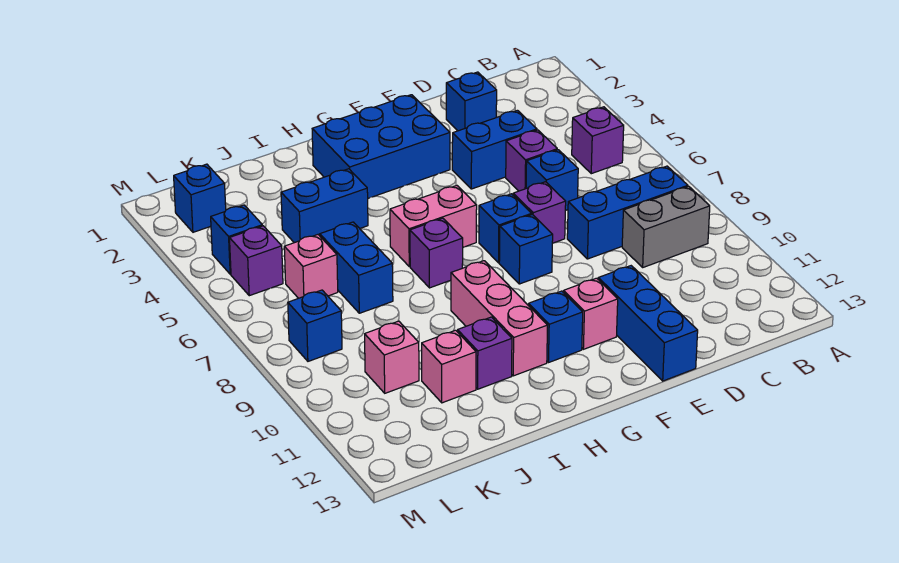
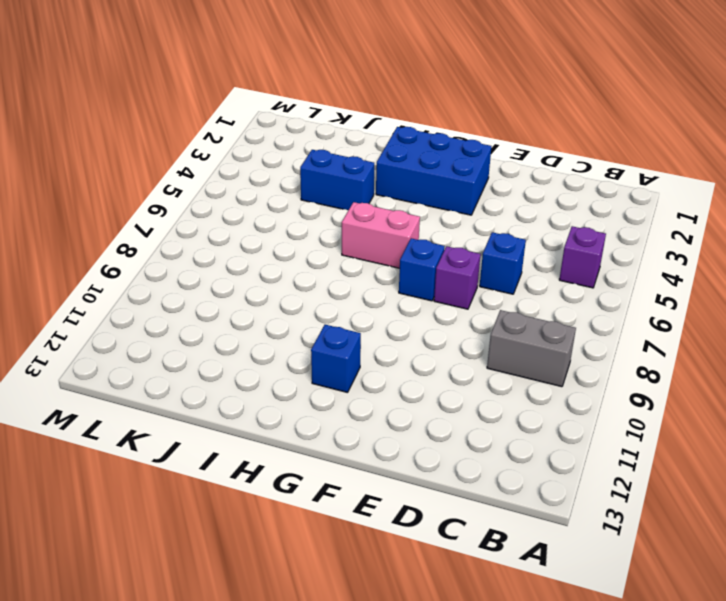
none -> blue 1x3 brick [567,166,688,259]
none -> blue 1x1 brick [446,72,497,131]
none -> blue 1x2 brick [452,110,537,189]

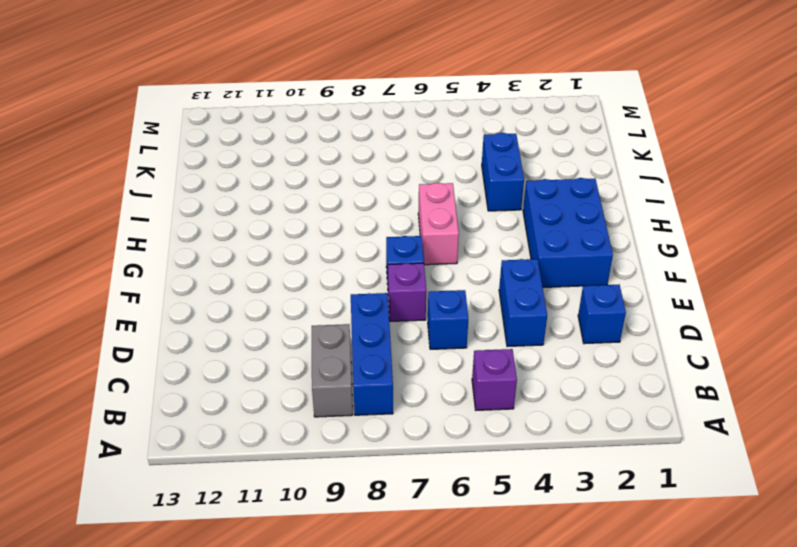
none -> purple 1x1 brick [506,130,557,191]
none -> blue 1x3 brick [598,266,698,381]
none -> blue 1x1 brick [499,215,553,284]

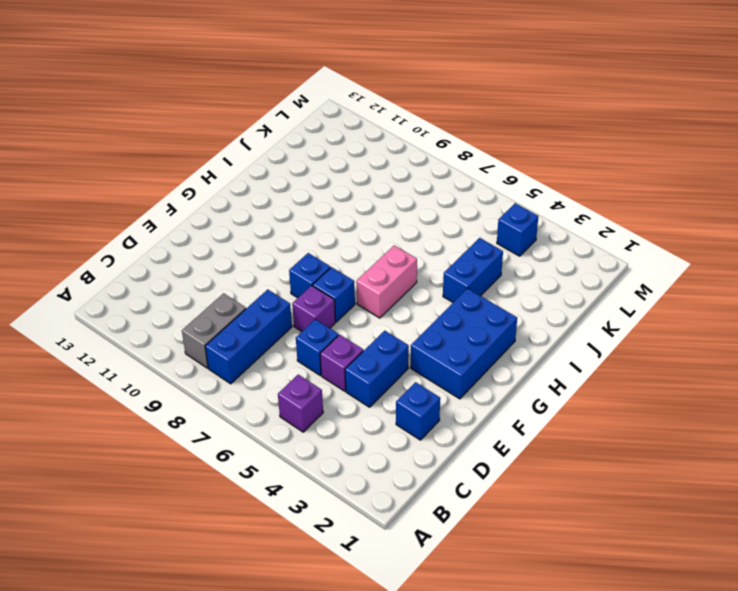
none -> blue 1x3 brick [598,266,698,381]
none -> pink 1x1 brick [564,278,618,349]
none -> blue 1x1 brick [529,291,583,363]

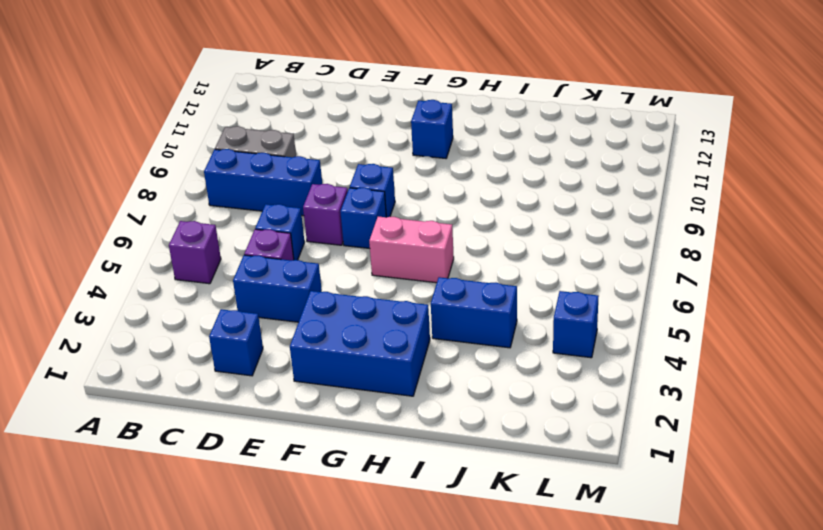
none -> blue 1x3 brick [598,266,698,381]
none -> pink 1x1 brick [564,278,618,349]
none -> purple 1x1 brick [410,218,463,288]

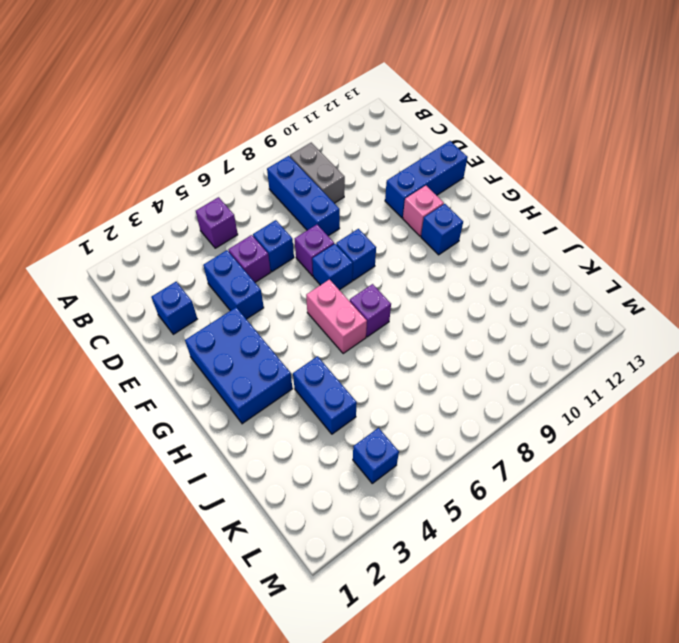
none -> pink 1x3 brick [451,261,548,376]
none -> purple 1x1 brick [458,317,512,389]
none -> blue 1x2 brick [320,222,393,313]

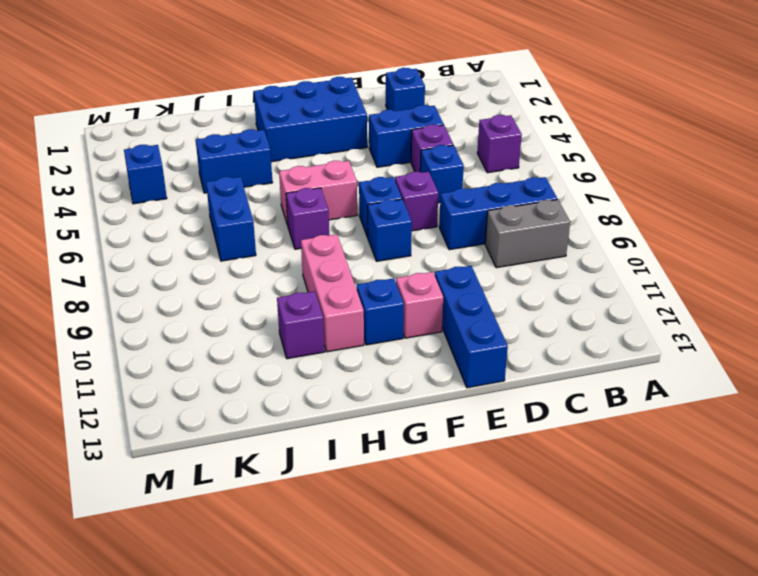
none -> pink 1x1 brick [422,330,476,403]
none -> pink 1x1 brick [284,235,338,298]
none -> pink 1x1 brick [365,321,419,393]

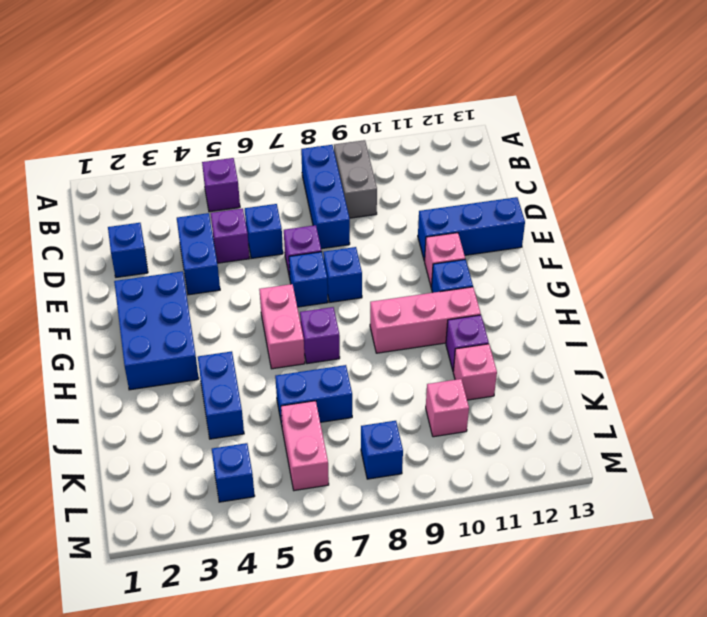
pink 1x2 brick [281,401,329,491] -> pink 1x1 brick [284,235,338,298]
none -> blue 1x1 brick [174,164,226,232]
none -> purple 1x1 brick [230,226,283,296]

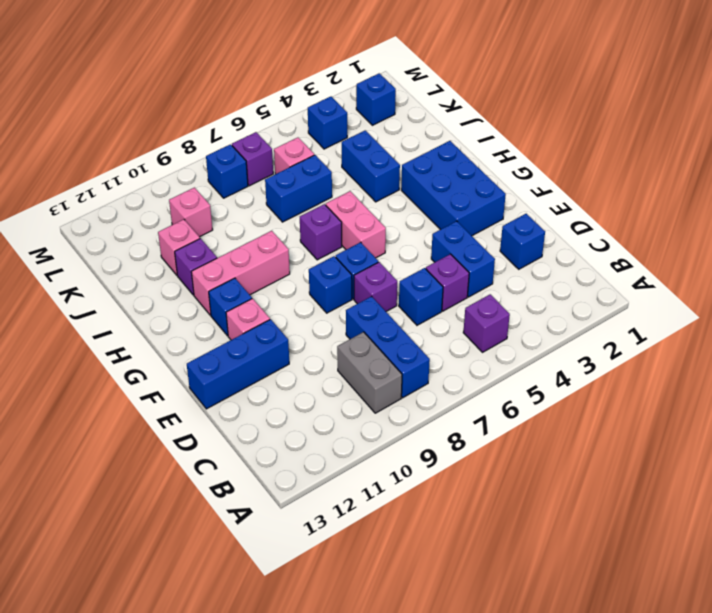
purple 1x1 brick [232,132,273,186] -> purple 1x1 brick moved to [230,226,283,296]

